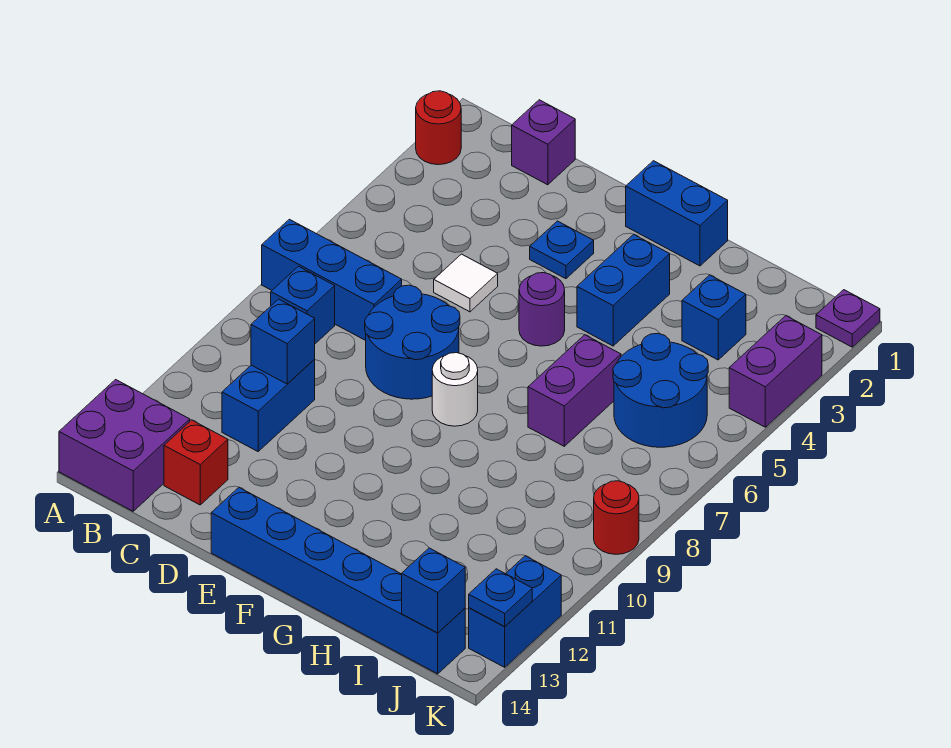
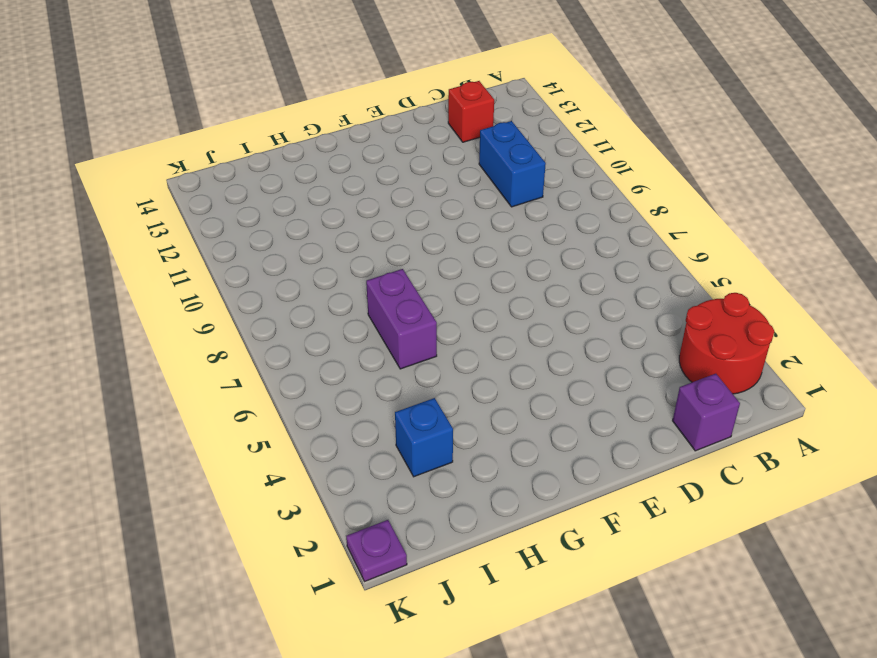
red 2x2 round brick [679,293,774,394] -> red 1x1 round brick [416,91,461,165]
none -> blue 1x3 brick [262,219,402,341]
none -> purple 2x2 brick [59,380,190,511]
none -> blue 1x1 brick [271,266,335,344]

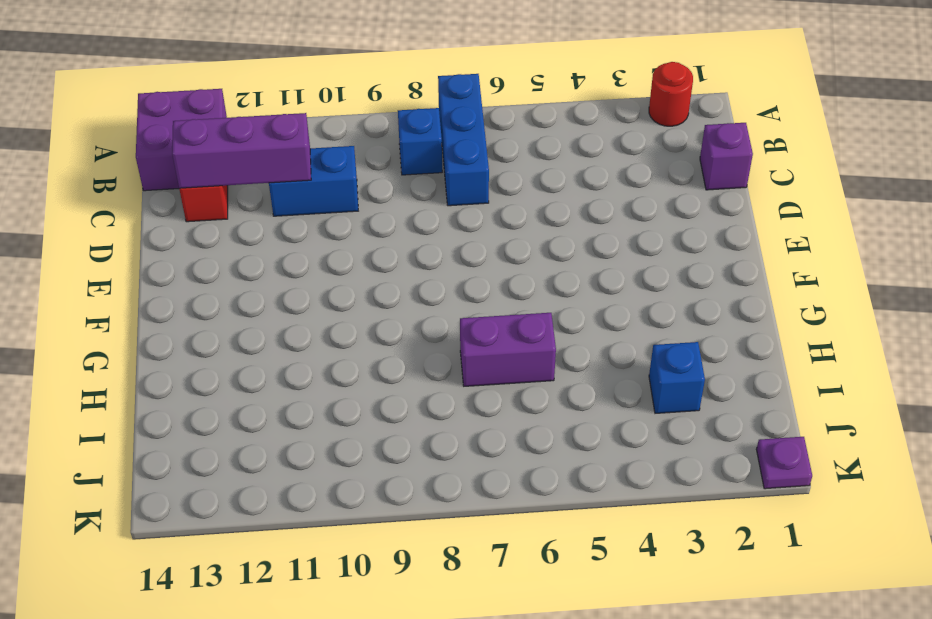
purple 1x3 brick [172,113,311,188] -> none
none -> white 1x1 tile [434,254,498,312]
none -> blue 2x2 round brick [365,285,460,399]
none -> blue 1x1 plate [530,221,594,279]

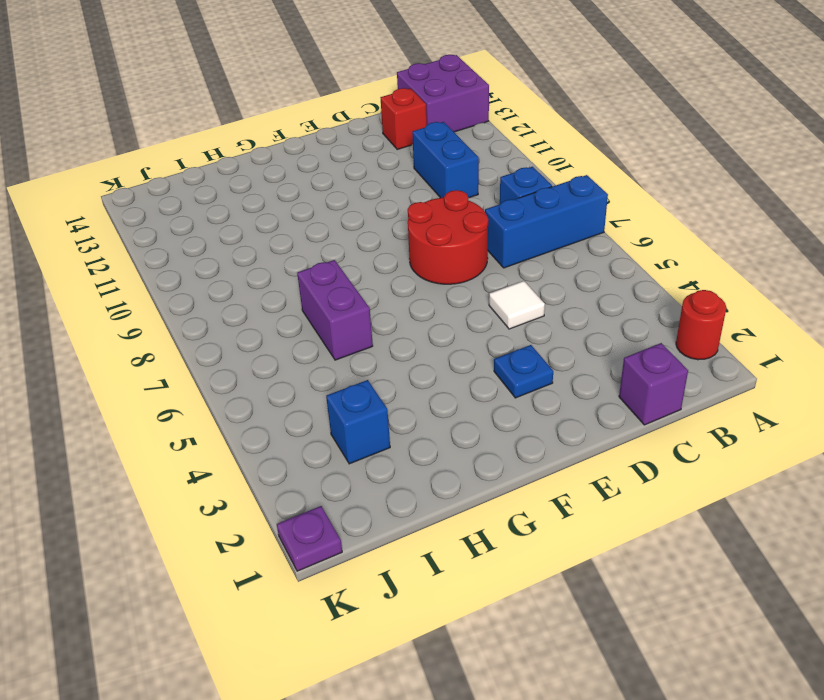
red 2x2 round brick [408,190,488,284] -> blue 2x2 round brick [365,285,460,399]
none -> blue 1x6 brick [211,487,465,674]
none -> blue 1x2 brick [626,161,728,266]
none -> purple 1x1 round brick [519,273,565,346]

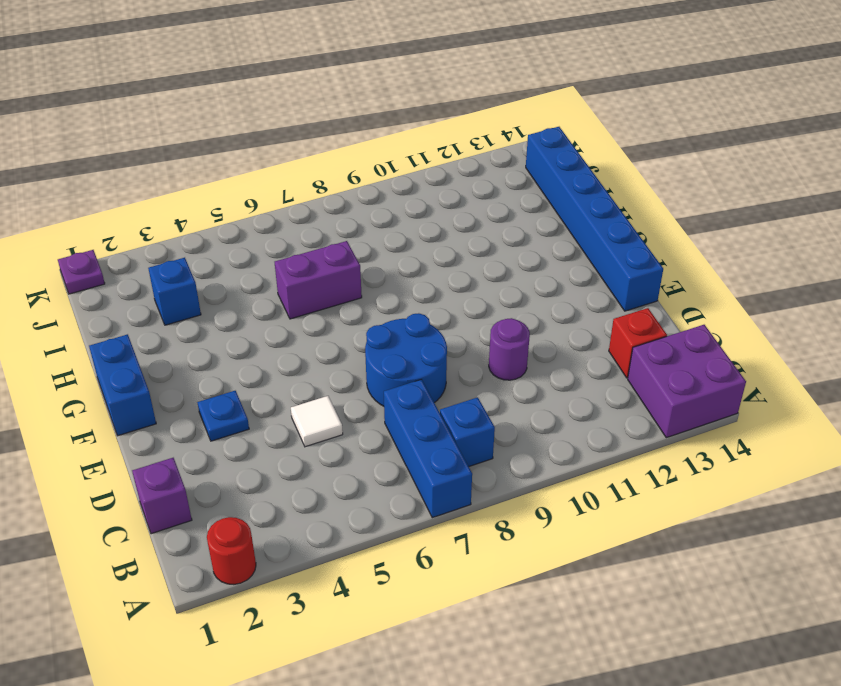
purple 1x1 round brick [489,318,530,380] -> purple 1x1 round brick moved to [519,273,565,346]
none -> blue 1x2 brick [222,359,315,451]
none -> white 1x1 round brick [432,353,478,426]
none -> blue 1x2 brick [577,234,670,346]

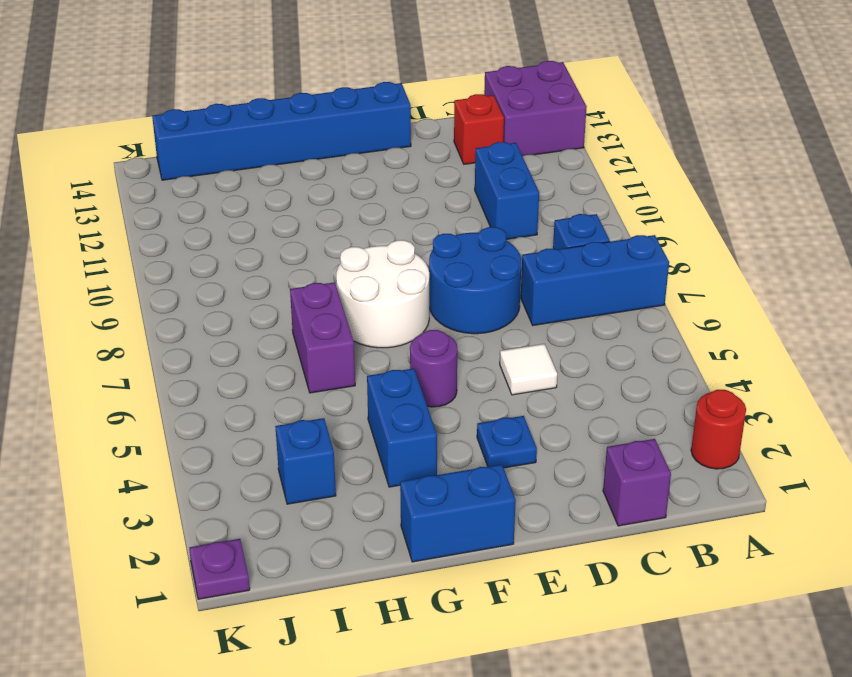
white 2x2 round brick [336,240,429,348] -> white 1x1 round brick [432,353,478,426]
none -> blue 2x2 round brick [613,333,708,447]
none -> purple 1x2 brick [729,316,822,427]
none -> red 1x1 round brick [594,481,639,554]

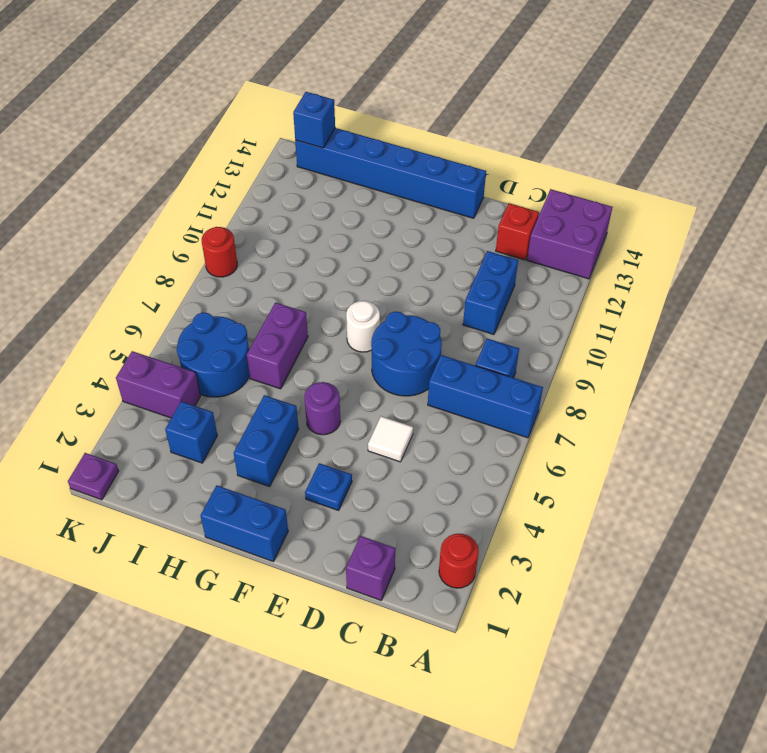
purple 1x2 brick [116,351,200,418] -> purple 1x2 brick turned to [729,316,822,427]
none -> blue 1x2 brick [469,556,561,667]
none -> blue 1x1 brick [251,299,315,384]
none -> blue 1x1 plate [469,569,532,627]

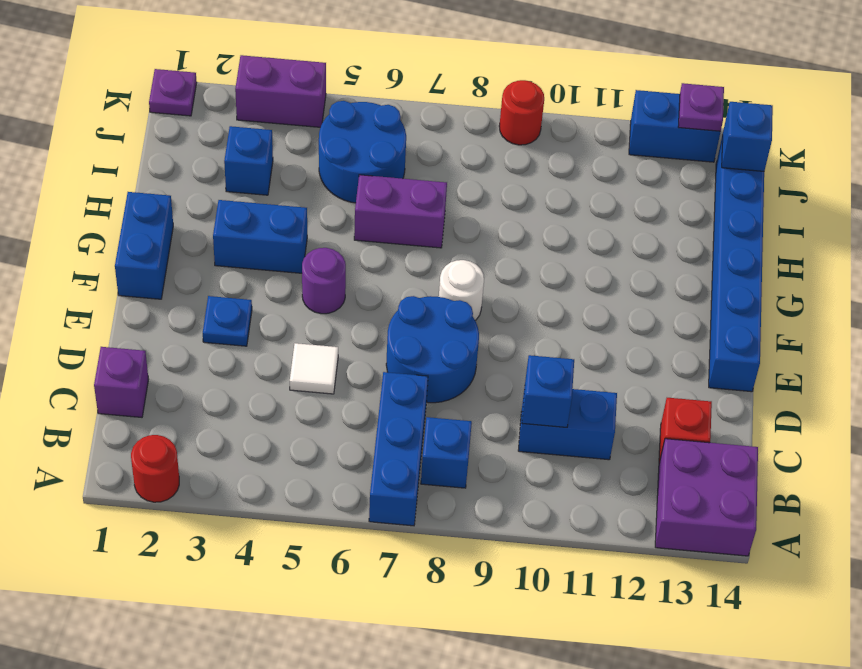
purple 1x1 plate [678,83,724,131] -> blue 1x1 plate [469,569,532,627]

